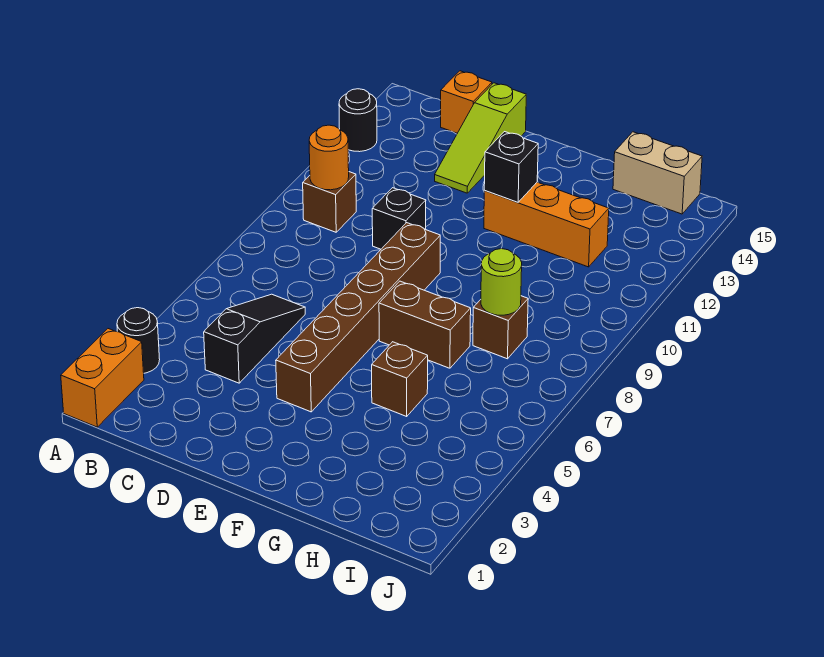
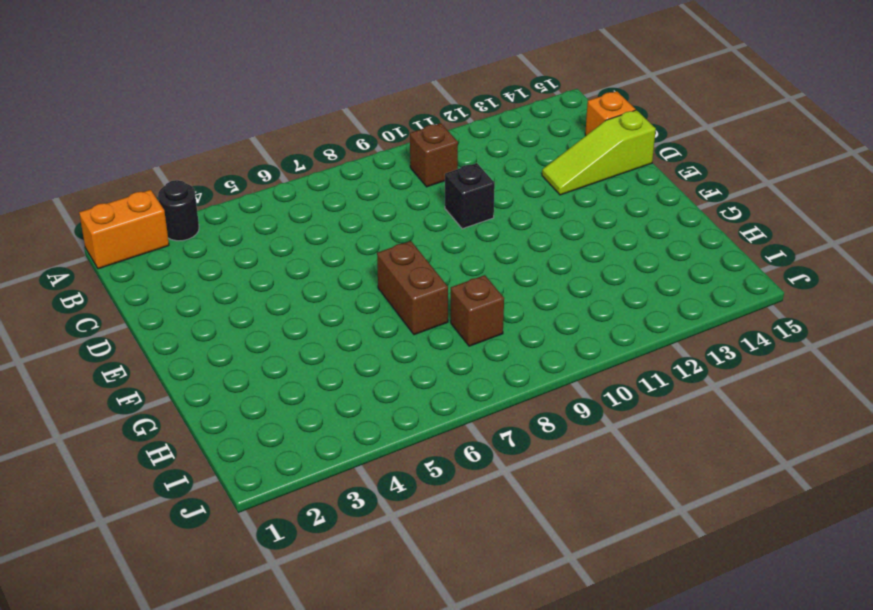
none -> black 1x1 round brick [339,89,377,152]
none -> black 1x3 slope [204,294,305,383]
none -> brown 1x6 brick [276,223,440,412]

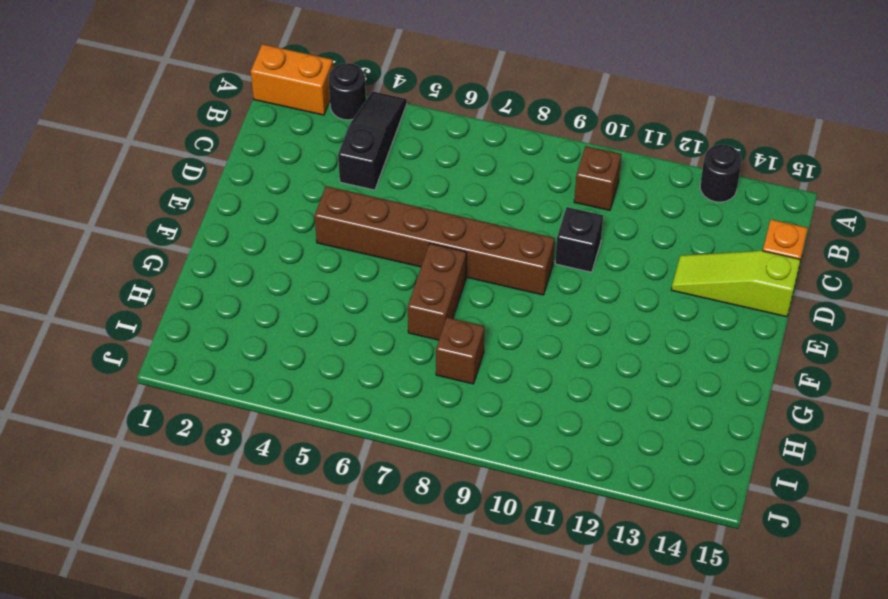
black 1x3 slope [338,91,407,190] -> black 1x3 slope turned to [204,294,305,383]
none -> orange 1x3 brick [484,182,609,267]
none -> brown 1x1 brick [372,342,428,416]
none -> tan 1x2 brick [613,132,702,214]

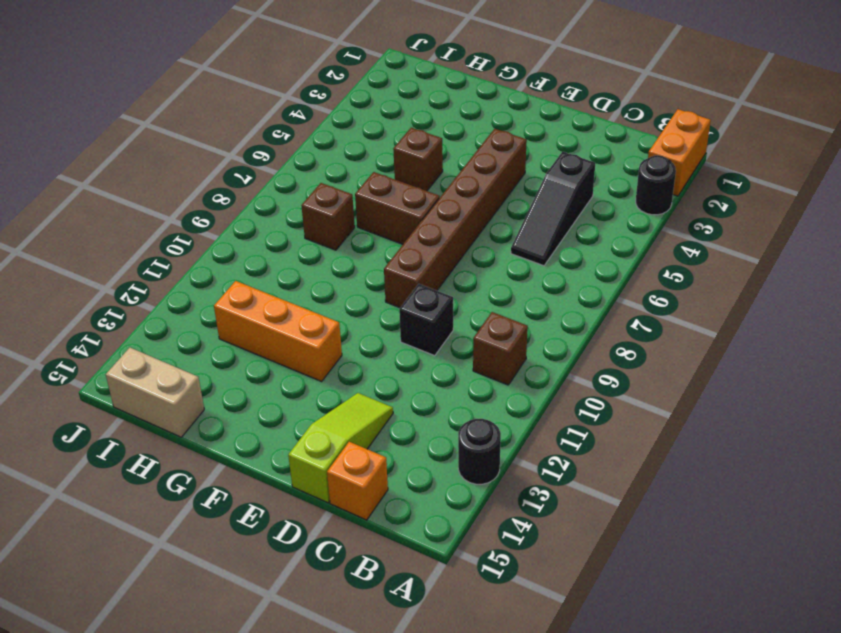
none -> orange 1x1 round brick [309,125,349,190]
none -> black 1x1 brick [484,132,538,202]
none -> lime 1x1 round brick [481,249,522,315]

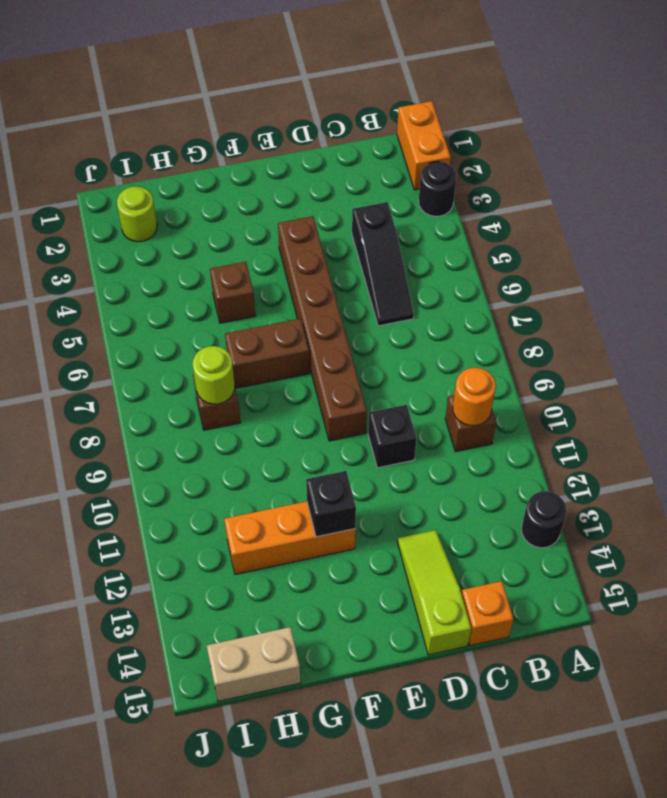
lime 1x1 round brick [117,187,157,242] -> none

